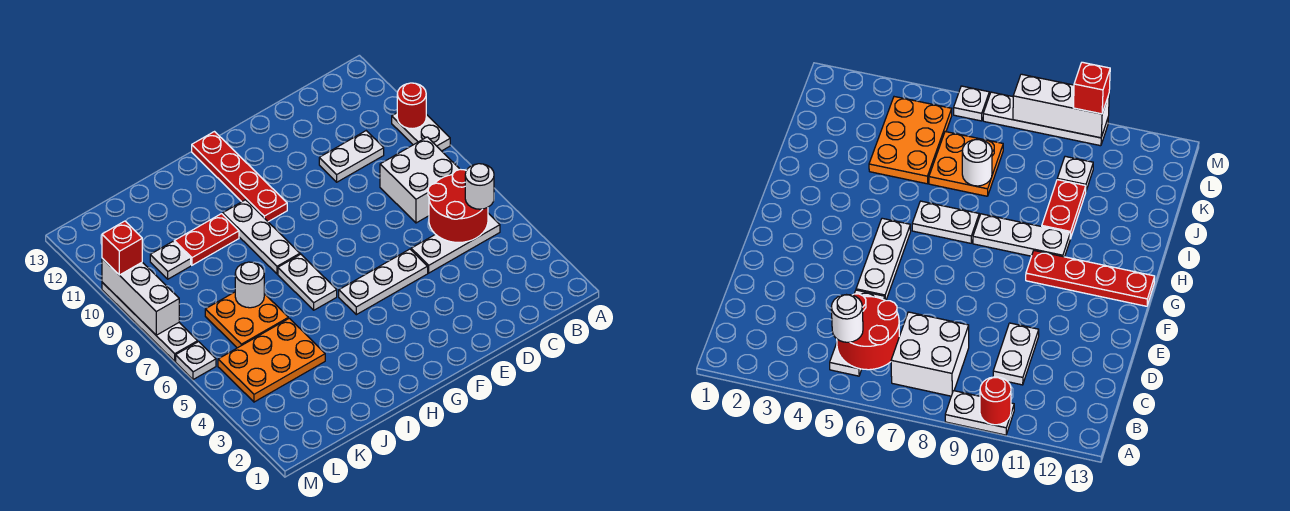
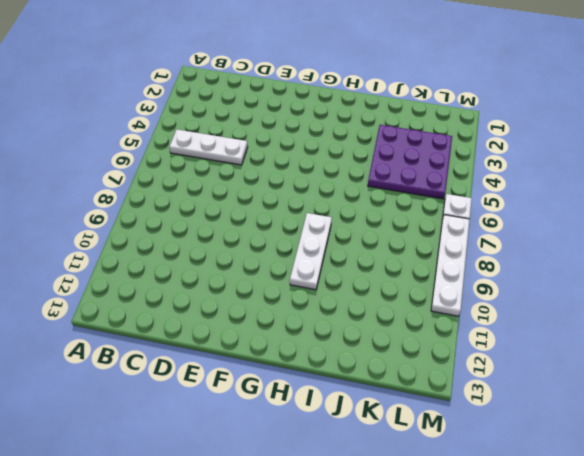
purple 3x3 plate [368,125,452,199] -> orange 2x3 plate [218,318,325,402]
none -> white 1x2 plate [392,113,450,151]
none -> white 2x2 brick [380,137,460,223]
none -> white 1x2 plate [319,131,384,182]

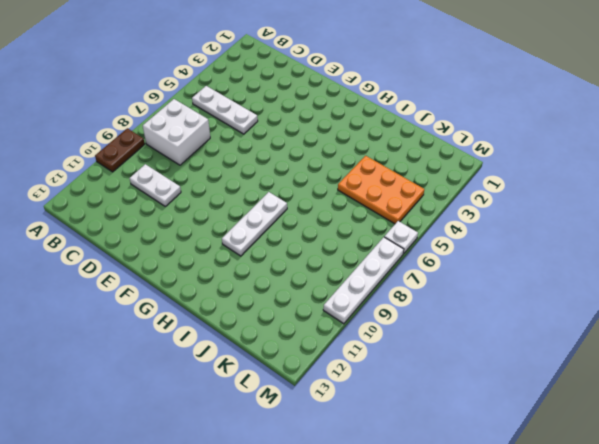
brown 1x2 plate [95,128,145,172] -> white 1x2 plate [392,113,450,151]
none -> white 1x3 plate [339,249,428,315]
none -> red 1x4 plate [192,132,287,222]
none -> white 1x2 plate [278,254,337,310]

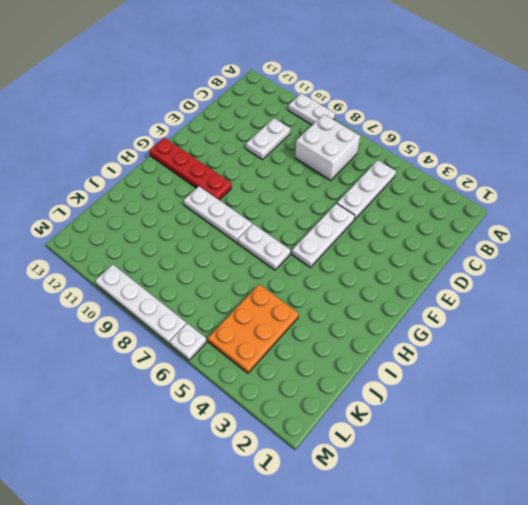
none -> red 1x2 plate [174,214,239,265]
none -> orange 2x2 plate [205,292,288,348]
none -> white 1x1 plate [150,241,191,279]

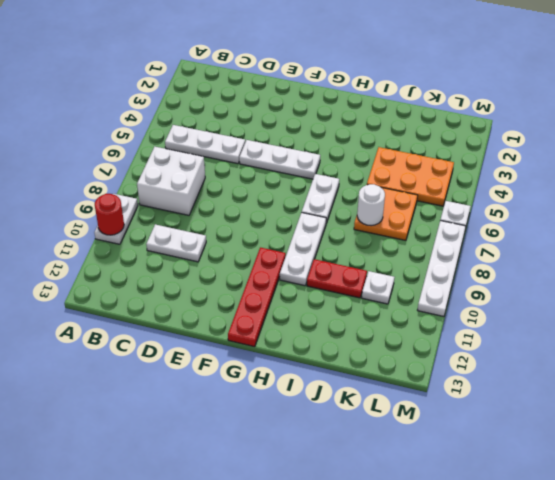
none -> red 2x2 round brick [428,169,488,242]
none -> white 1x3 brick [102,258,179,335]
none -> white 1x1 round brick [465,164,494,209]

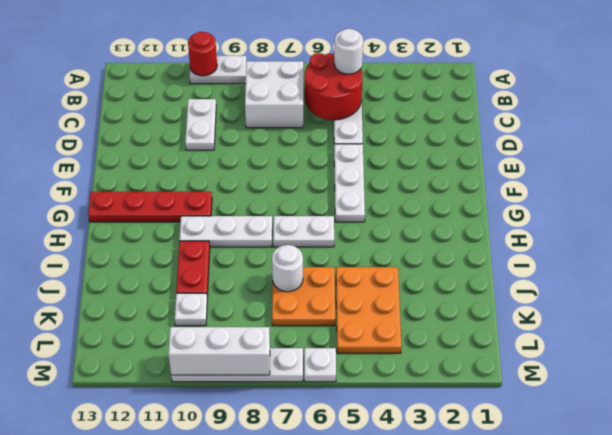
none -> red 1x1 brick [102,221,142,275]

